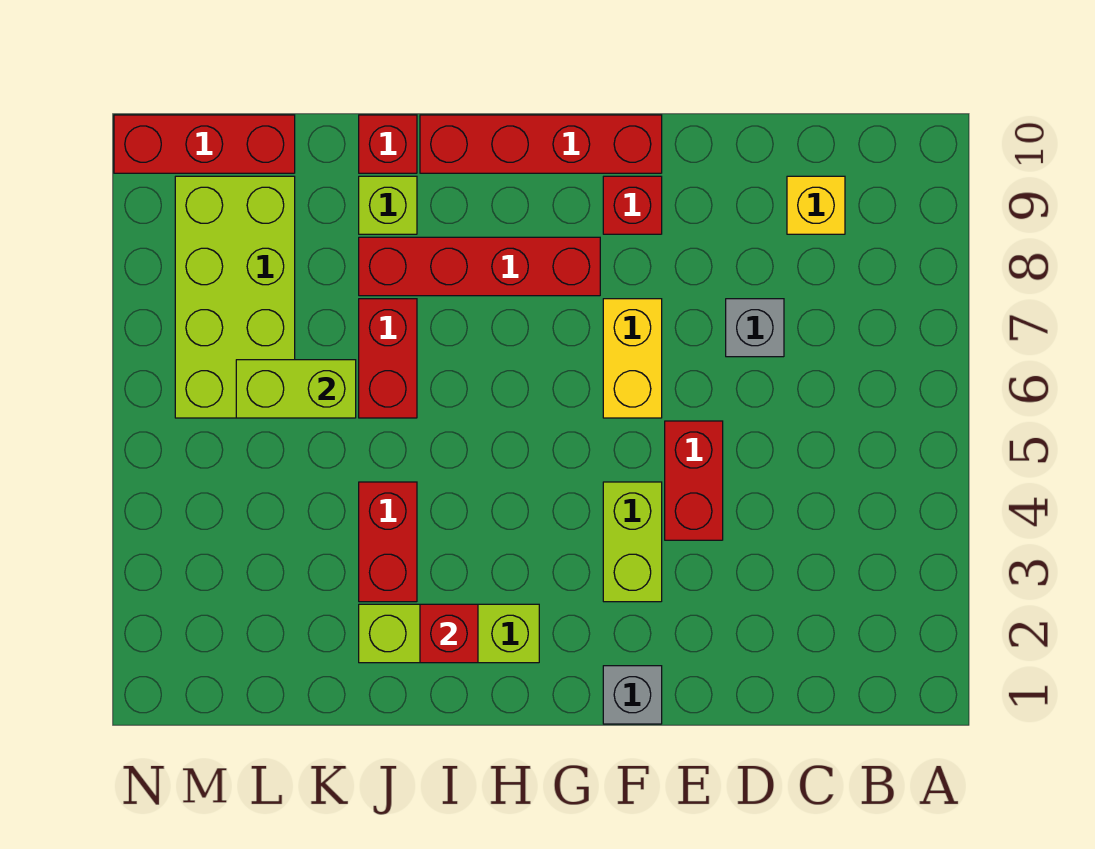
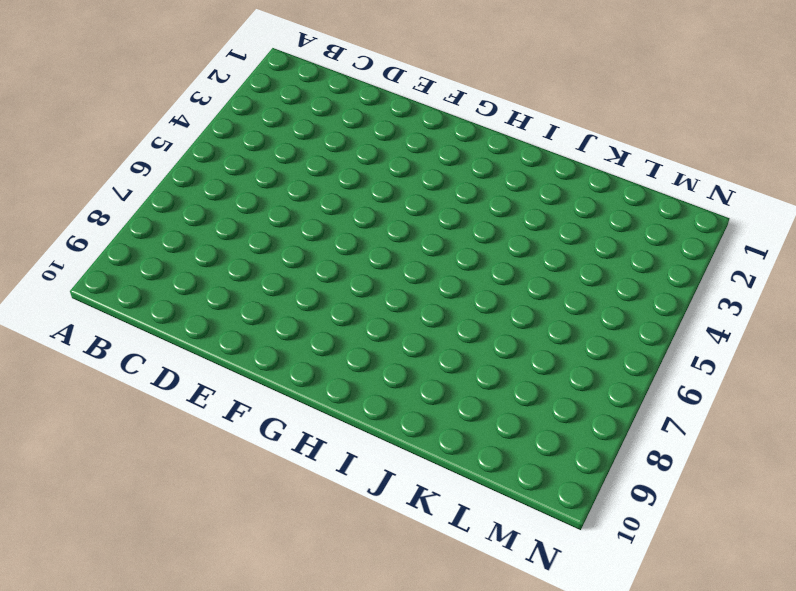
none -> yellow 1x1 brick [787,176,845,234]
none -> grey 1x1 brick [726,299,784,357]
none -> red 1x2 brick [665,421,723,540]

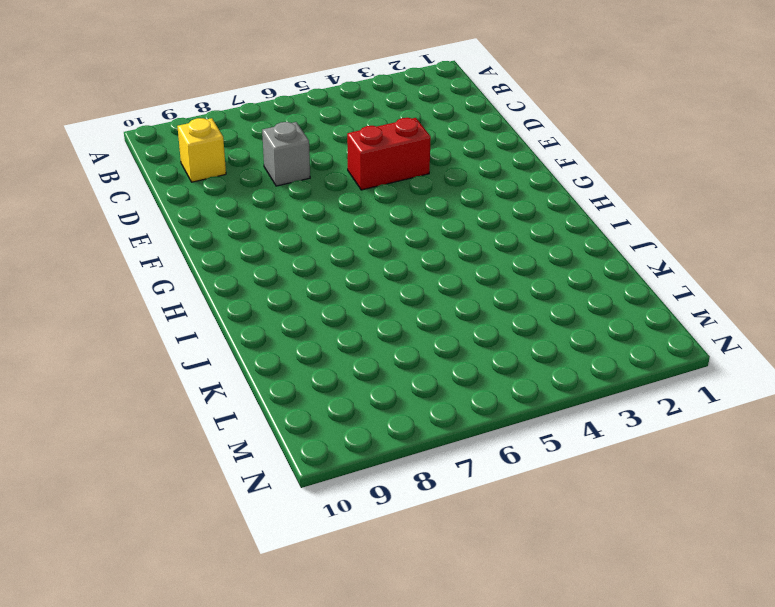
none -> grey 1x1 brick [603,666,662,724]
none -> lime 1x2 brick [603,482,662,602]
none -> yellow 1x2 brick [603,299,662,418]

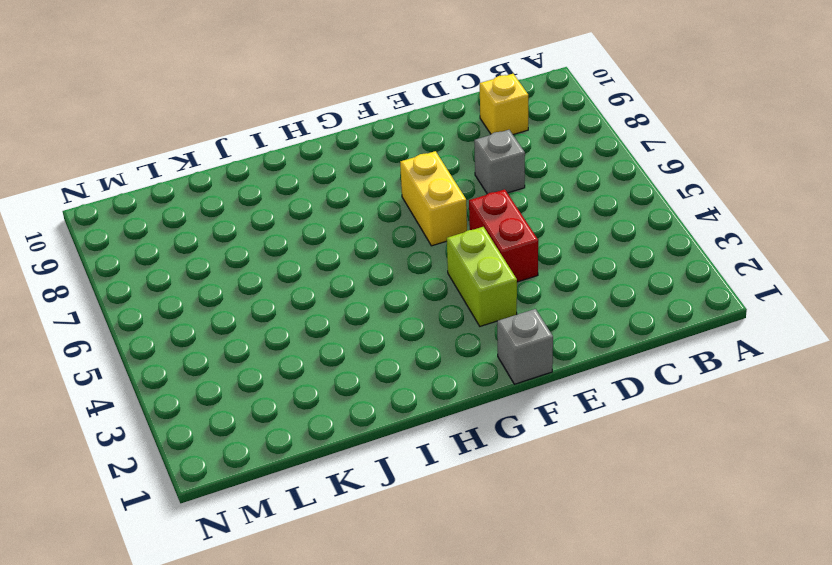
none -> red 1x1 brick [603,176,662,234]
none -> red 1x4 brick [420,115,662,173]
none -> red 1x4 brick [359,237,600,296]

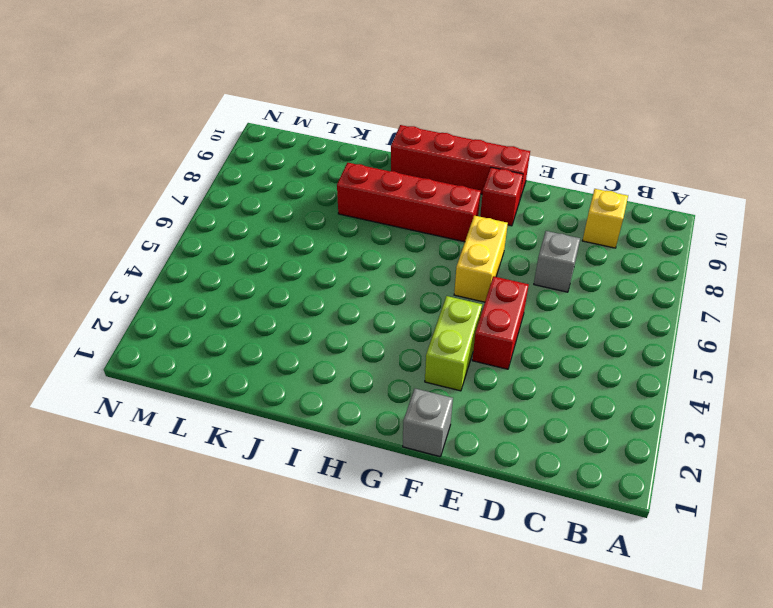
none -> lime 1x3 brick [359,604,539,663]
none -> red 1x2 brick [359,482,417,602]
none -> red 1x2 brick [359,299,417,418]

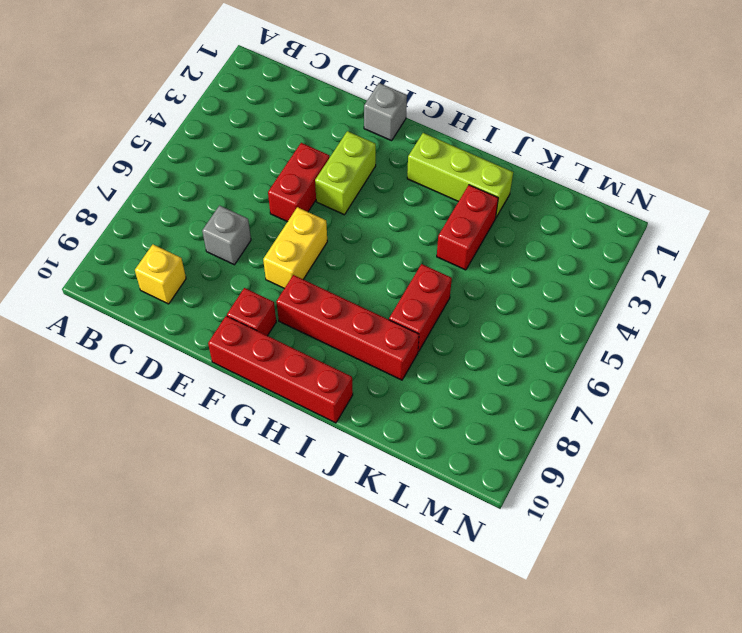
none -> lime 1x1 brick [359,176,417,234]
none -> red 1x1 brick [359,115,417,173]
none -> lime 2x4 brick [175,176,295,418]

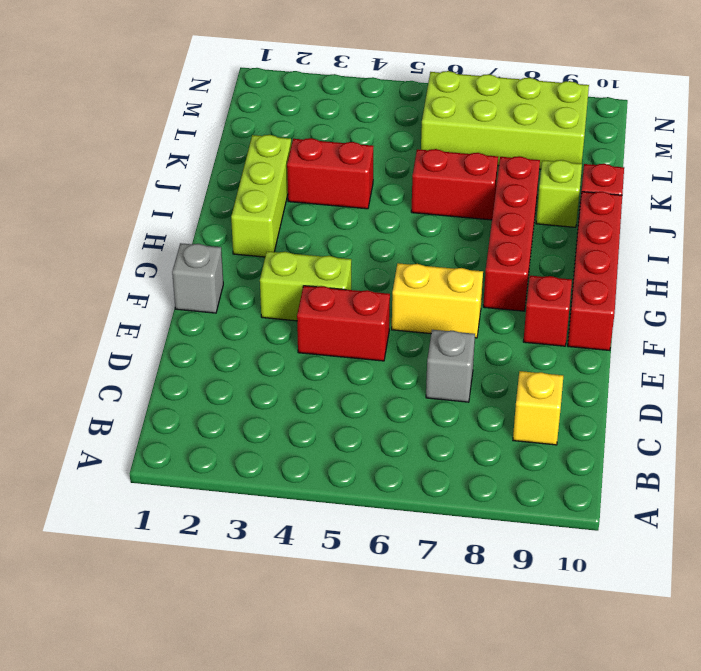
none -> red 1x3 brick [114,115,295,173]
none -> red 1x1 brick [420,604,478,663]
none -> lime 1x2 brick [236,360,356,418]

